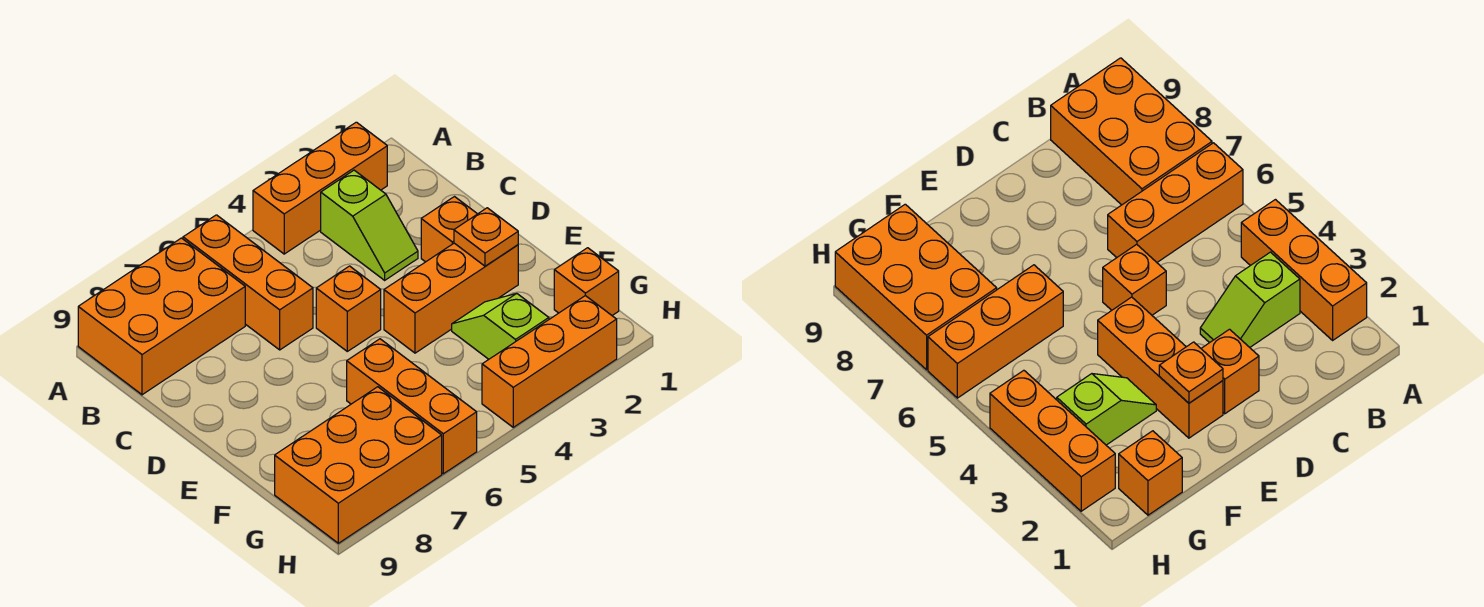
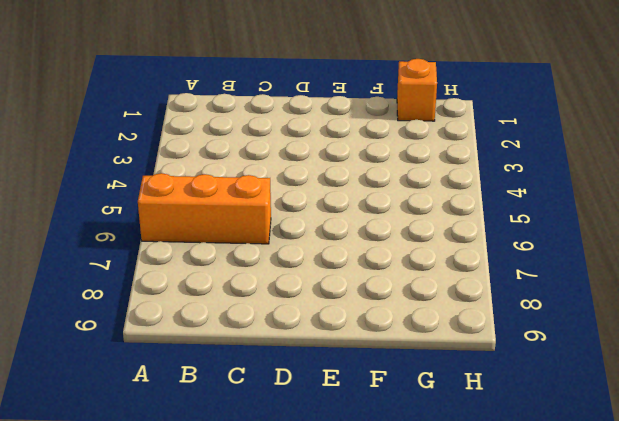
none -> orange 1x3 brick [253,122,387,254]
none -> orange 2x3 brick [78,238,245,395]
none -> lime 1x2 slope [321,170,418,280]

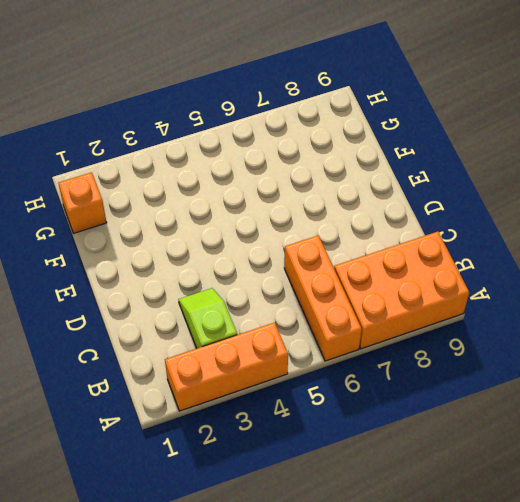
none -> orange 1x1 brick [421,197,477,262]
none -> orange 1x1 brick [316,266,381,351]
none -> orange 1x3 brick [384,243,518,353]

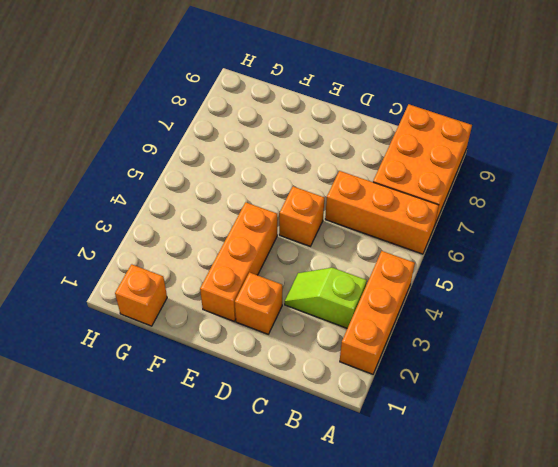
none -> lime 1x2 slope [452,293,549,359]
none -> orange 1x3 brick [347,339,477,474]
none -> orange 2x3 brick [275,387,442,543]

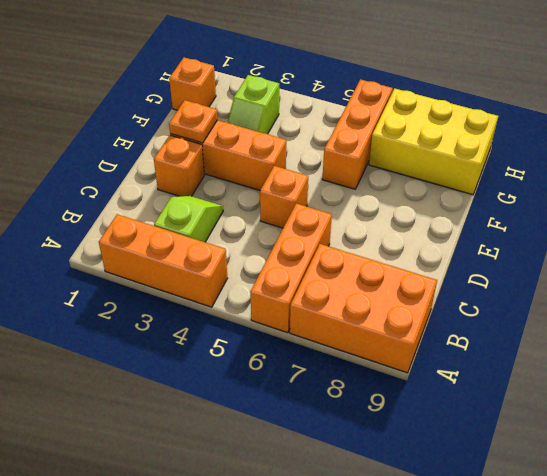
yellow 2x3 brick [369,88,498,195] -> orange 2x3 brick [275,387,442,543]
none -> orange 1x3 brick [482,296,617,427]

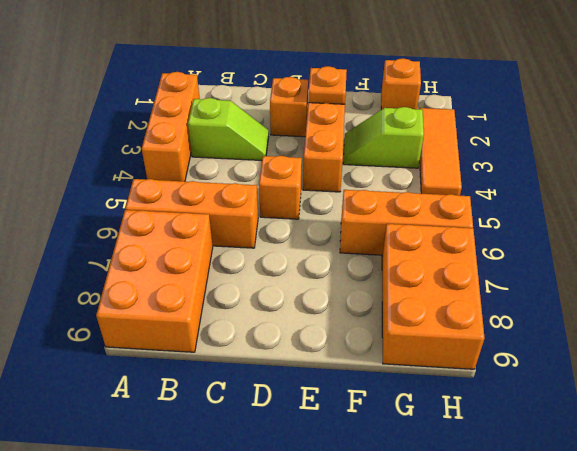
orange 1x3 tile [419,108,462,196] -> orange 1x3 brick [482,296,617,427]

